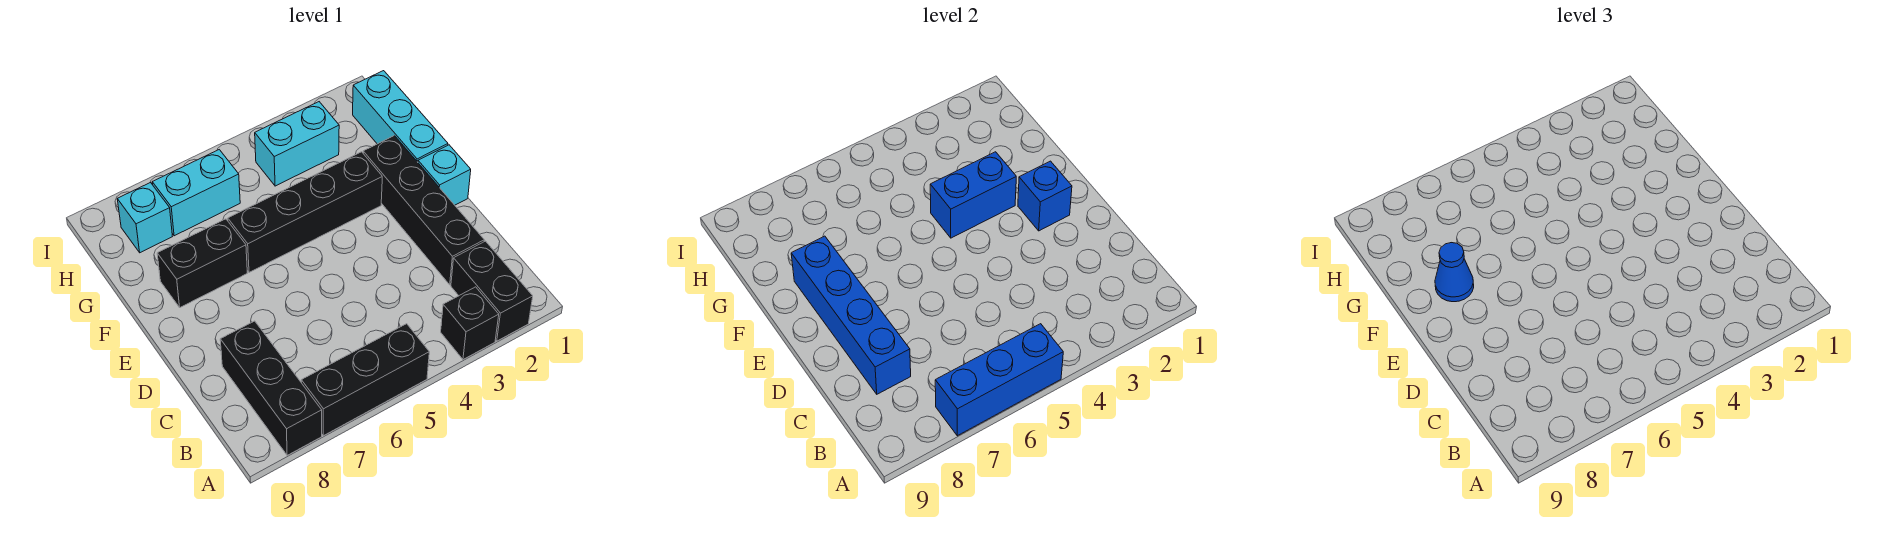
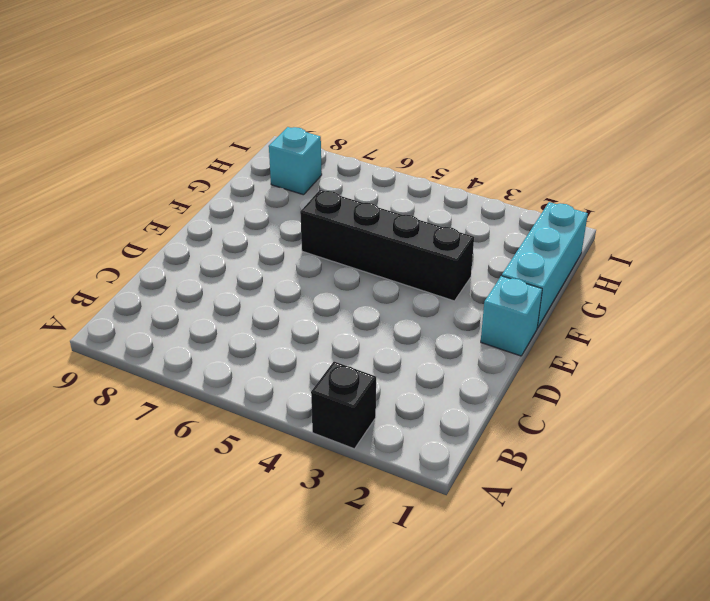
none -> black 1x2 brick [451,241,533,341]
none -> black 1x3 brick [301,324,429,436]
none -> black 1x3 brick [220,321,322,455]

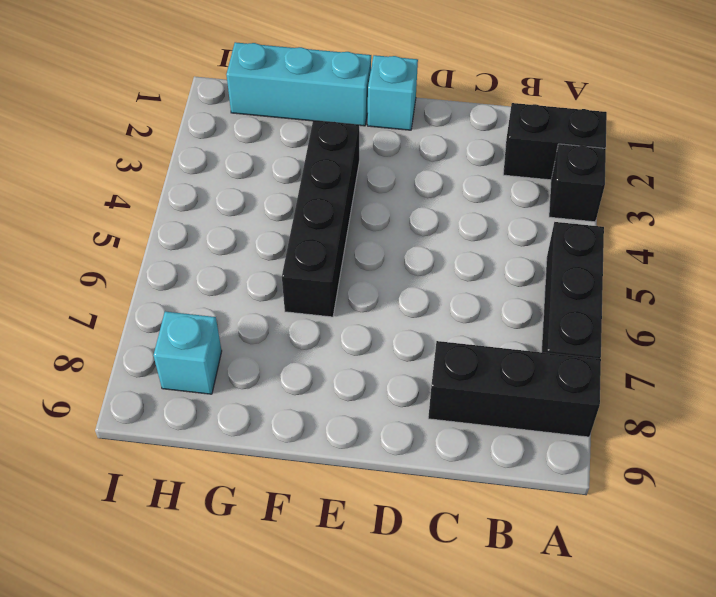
none -> black 1x4 brick [363,136,484,285]
none -> black 1x2 brick [157,219,247,307]
none -> cyan 1x2 brick [255,102,339,186]

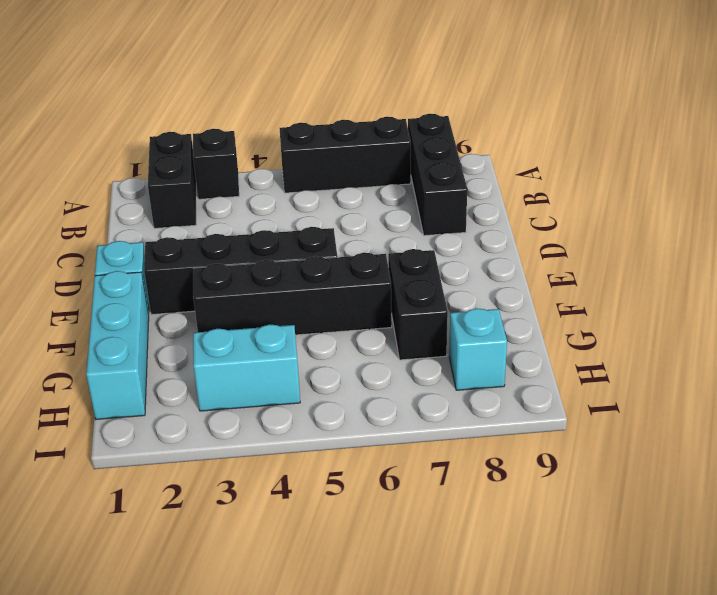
black 1x4 brick [144,227,337,315] -> black 1x4 brick turned to [363,136,484,285]
black 1x2 brick [388,249,448,360] -> black 1x2 brick turned to [157,219,247,307]
none -> cyan 1x2 brick [152,150,240,236]
none -> blue 1x3 brick [935,324,1063,436]
none -> blue 1x4 brick [791,236,911,394]

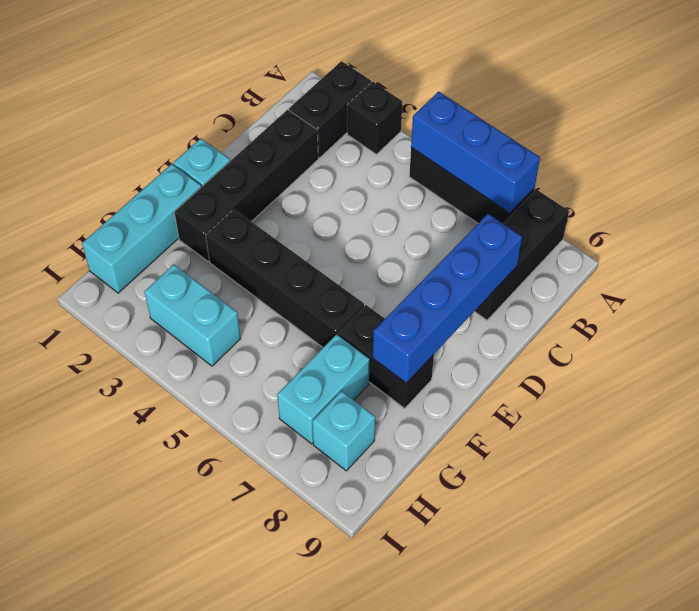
cyan 1x2 brick [277,334,370,444] -> cyan 1x2 brick turned to [152,150,240,236]
none -> blue 1x1 brick [1018,161,1072,231]
none -> blue 1x2 brick [930,152,1016,238]
none -> blue 1x1 cone [1435,243,1474,302]

